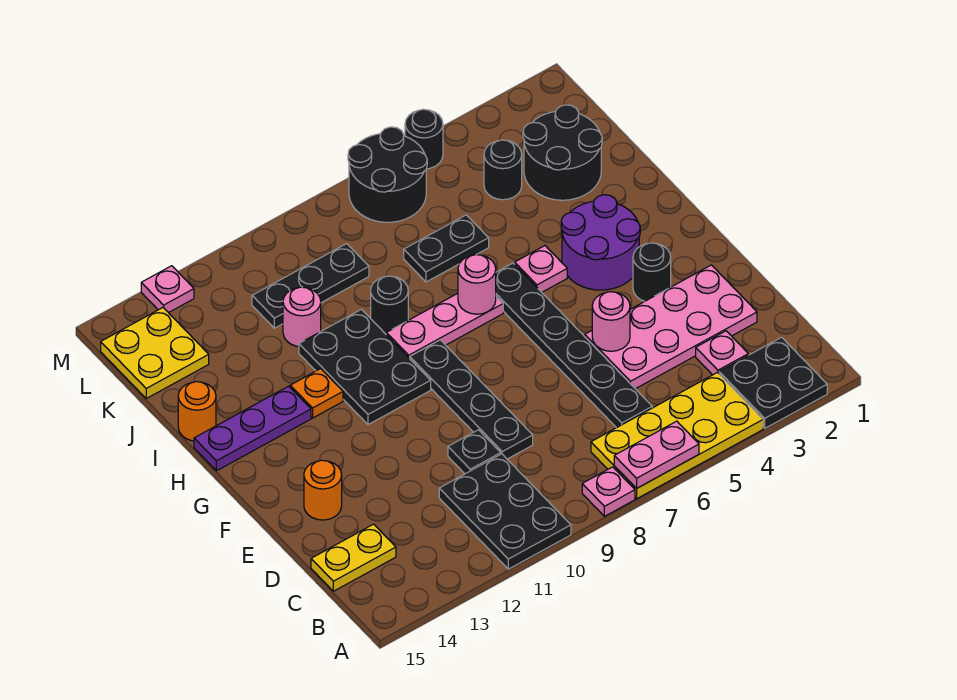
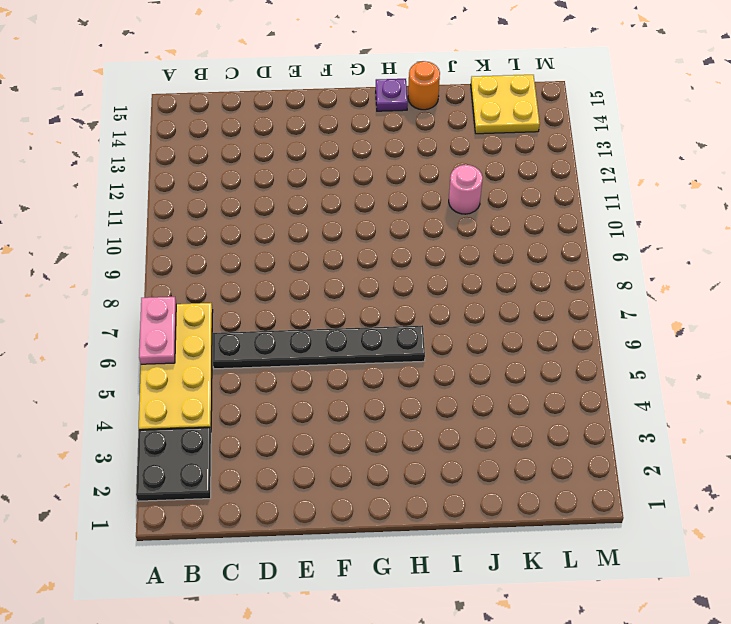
purple 1x1 plate [376,79,408,111] -> purple 1x3 plate [194,386,311,471]
none -> pink 1x1 plate [582,467,635,516]
none -> black 2x3 plate [439,454,571,569]
none -> pink 1x1 plate [696,331,748,375]
none -> yellow 1x2 plate [311,524,396,591]

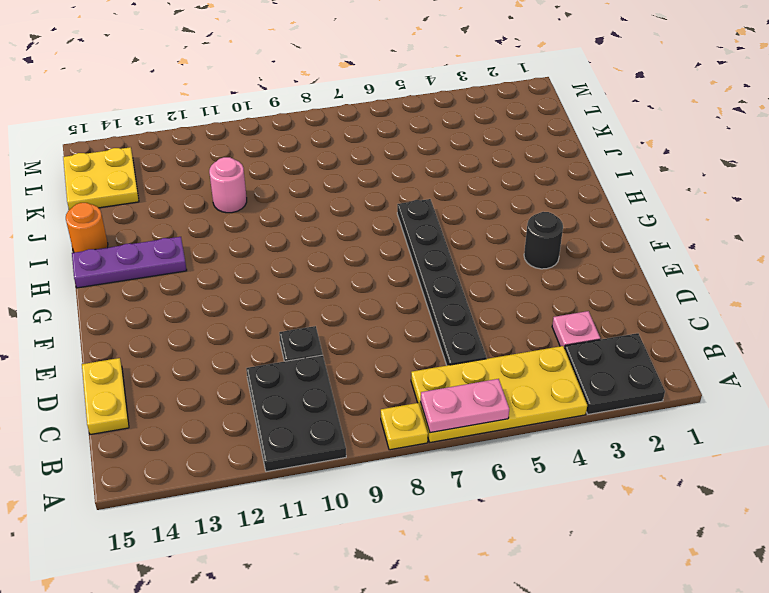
yellow 1x1 plate [381,403,428,450] -> pink 1x1 plate [582,467,635,516]
yellow 1x2 plate [82,358,129,435] -> yellow 1x2 plate turned to [311,524,396,591]
none -> pink 2x4 plate [585,265,757,389]
none -> black 1x4 plate [410,340,533,459]
none -> orange 1x1 round brick [304,460,342,520]
none -> purple 2x2 round brick [561,195,640,290]

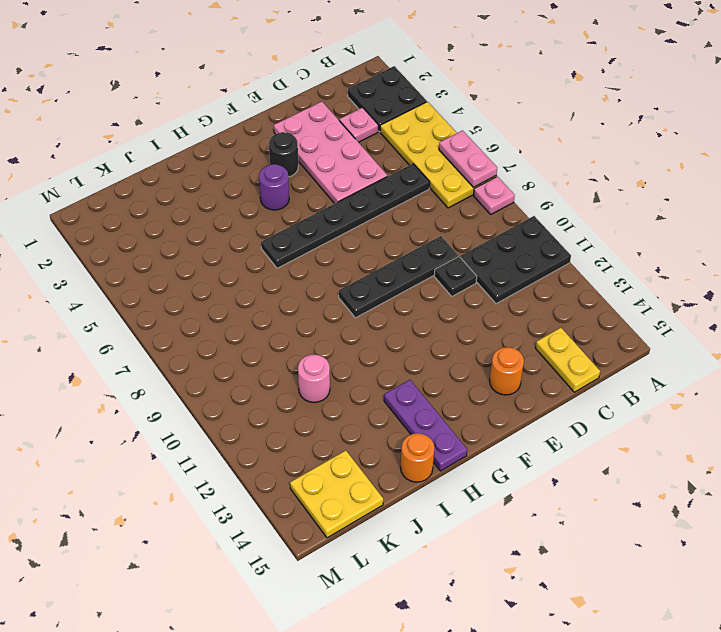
purple 1x1 round brick [259,164,289,210] -> purple 2x2 round brick [561,195,640,290]
none -> black 2x3 plate [299,309,431,425]
none -> pink 1x1 plate [515,246,567,292]
none -> pink 1x3 plate [386,293,503,359]
none -> orange 1x1 plate [290,369,343,418]

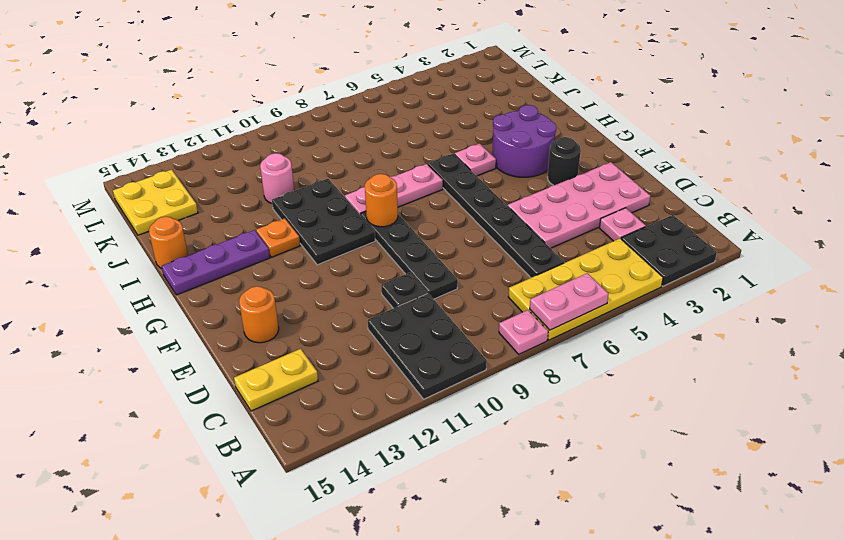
orange 1x1 round brick [365,174,398,227] -> none
none -> black 1x1 round brick [371,276,408,334]
none -> black 2x2 round brick [523,105,602,200]
none -> black 1x2 plate [404,215,489,282]
none -> black 1x1 round brick [484,140,522,200]

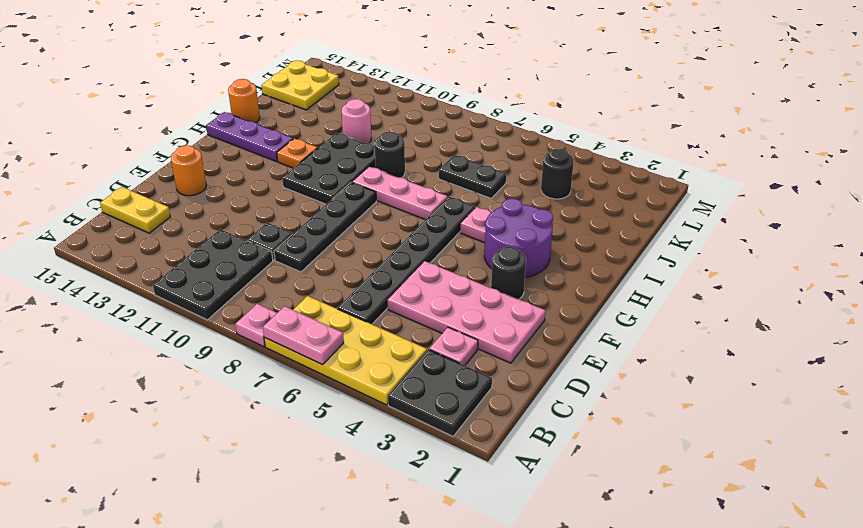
none -> black 2x2 round brick [523,105,602,200]
none -> black 1x3 plate [252,244,369,328]
none -> black 2x2 round brick [348,127,427,222]
none -> black 1x1 round brick [405,109,443,169]

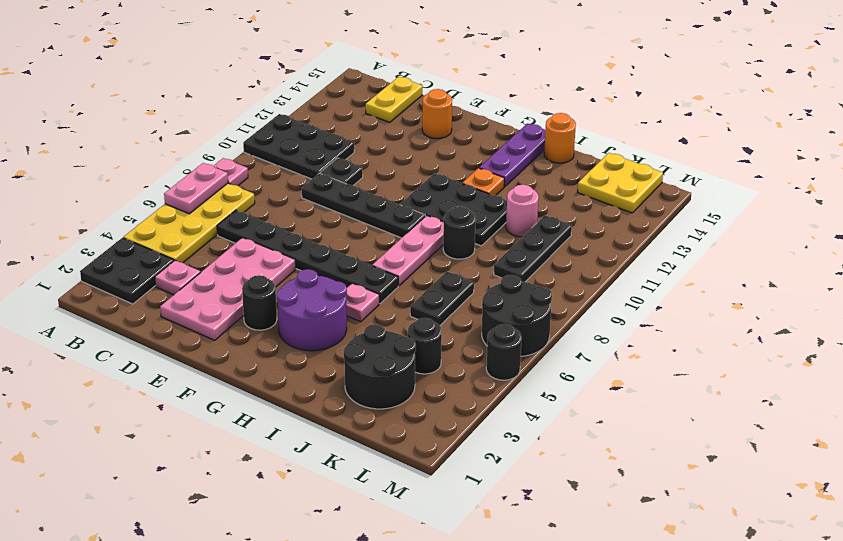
none -> pink 1x1 plate [141,266,194,313]
none -> pink 1x1 round brick [592,292,630,351]
none -> pink 1x1 round brick [458,255,496,314]

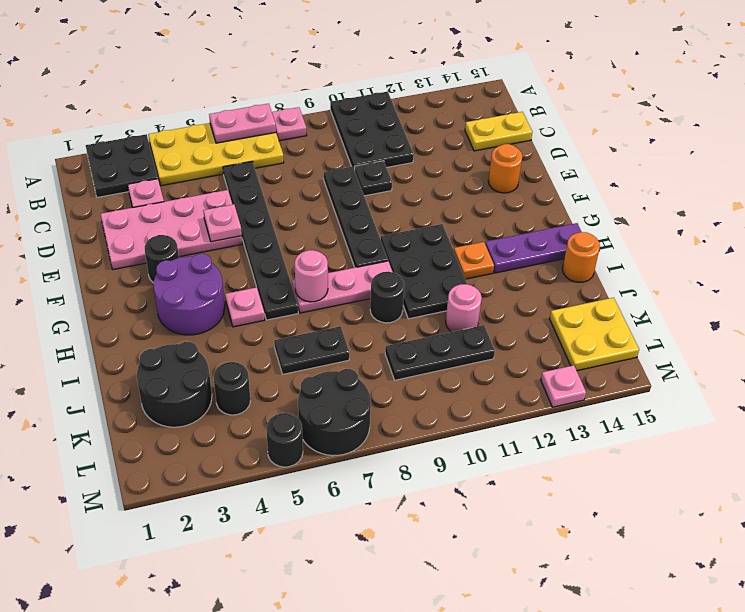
pink 1x1 plate [203,204,242,242] -> pink 1x1 round brick [592,292,630,351]

